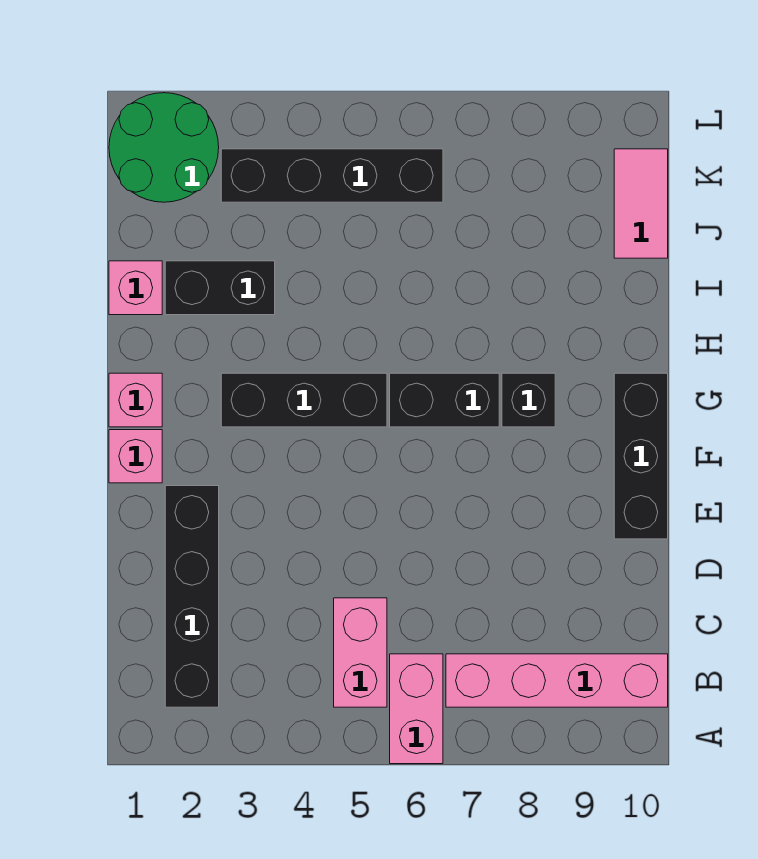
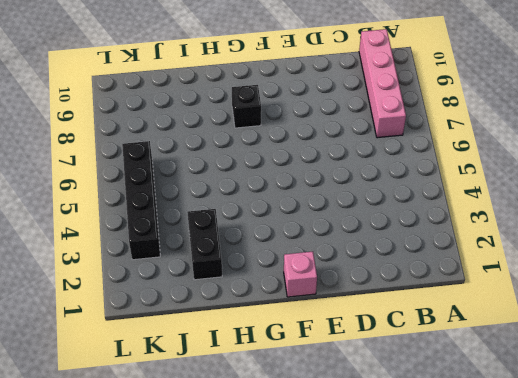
none -> pink 1x2 brick [390,654,443,764]
none -> black 1x4 brick [165,486,219,707]
none -> pink 1x2 brick [334,598,387,707]

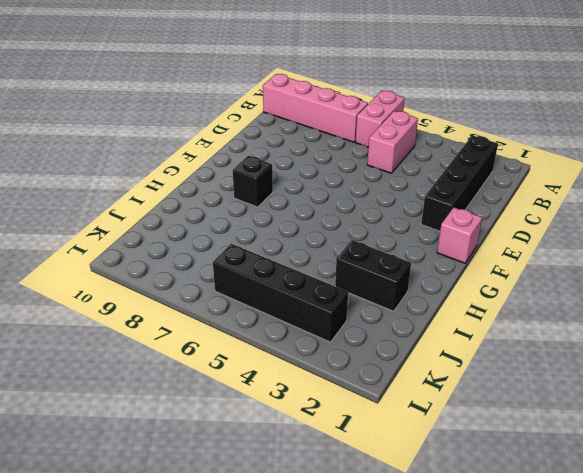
none -> black 1x3 brick [614,373,668,539]
none -> pink 1x1 brick [109,373,162,427]
none -> black 1x3 brick [221,373,387,427]

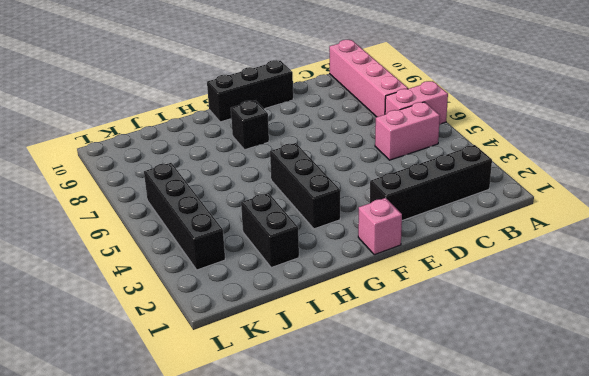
none -> pink 1x1 brick [109,373,162,427]
none -> black 1x2 brick [390,373,499,427]
none -> pink 1x1 brick [109,261,162,315]

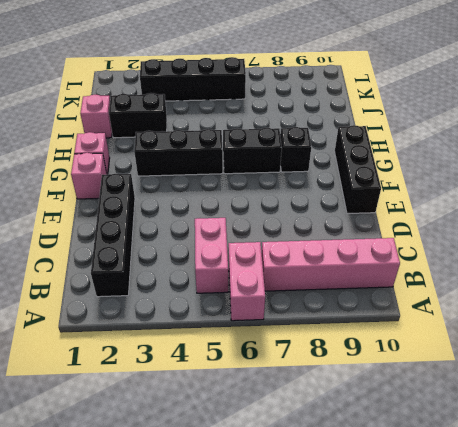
none -> pink 1x2 tile [614,149,668,258]
none -> green 2x2 round brick [109,93,219,202]

